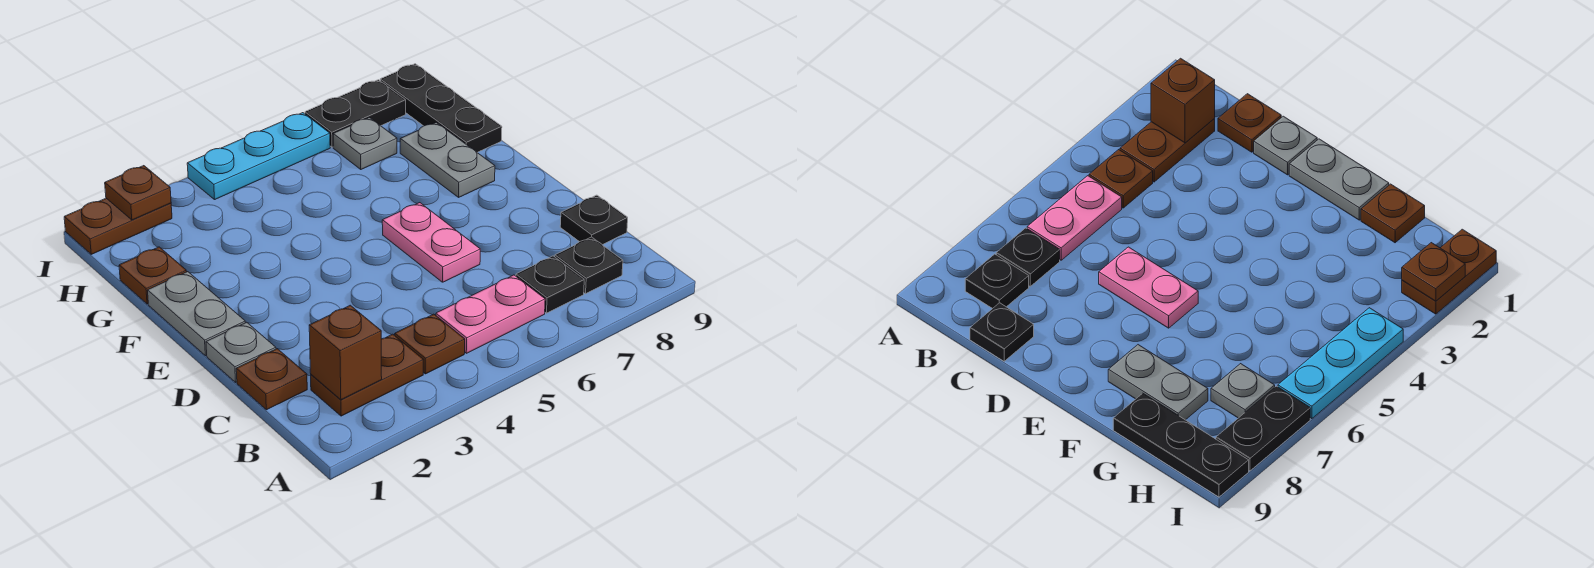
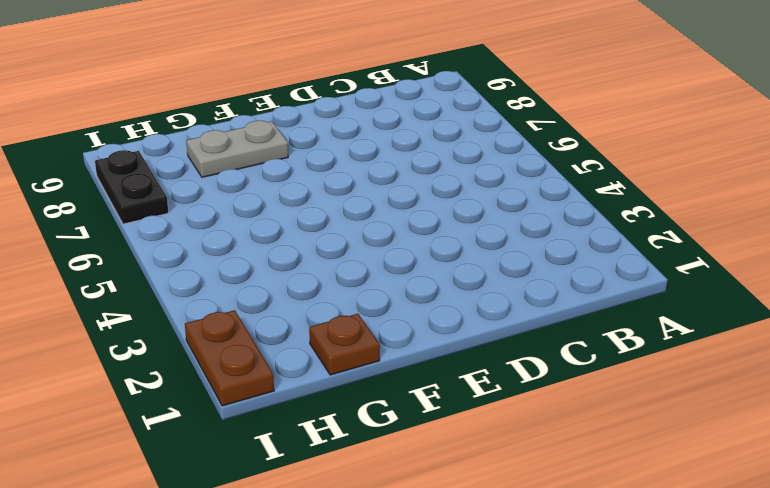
none -> brown 1x2 plate [311,334,423,416]
none -> brown 1x1 plate [395,314,465,374]
none -> pink 1x2 plate [436,275,545,353]

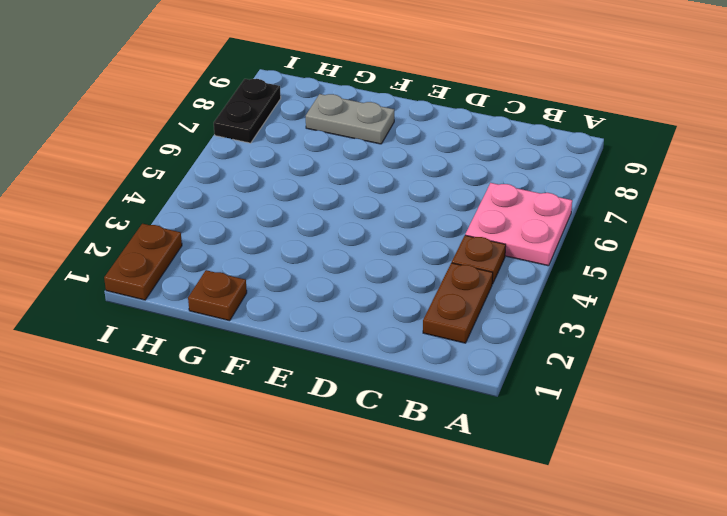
pink 2x2 plate [465,183,572,266] -> pink 1x2 plate [436,275,545,353]
none -> black 1x1 plate [516,256,584,313]
none -> black 1x1 plate [555,237,623,294]
none -> brown 1x1 plate [236,349,307,410]

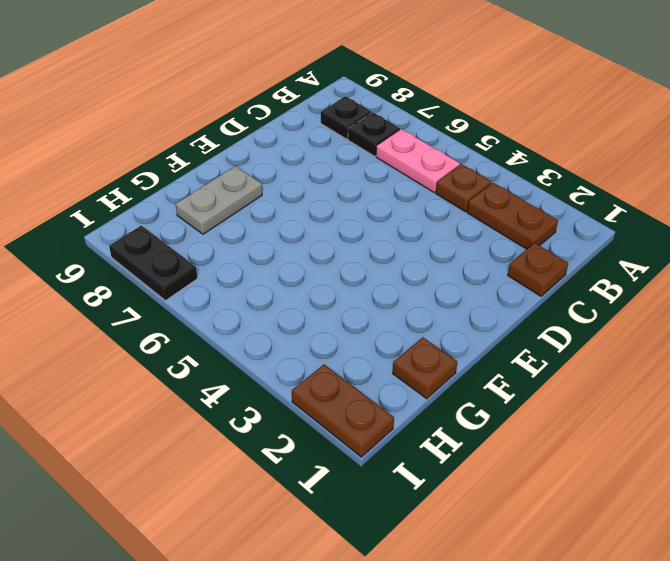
none -> black 1x1 plate [560,195,628,245]
none -> grey 1x1 plate [206,322,276,382]
none -> pink 1x2 plate [382,203,480,282]

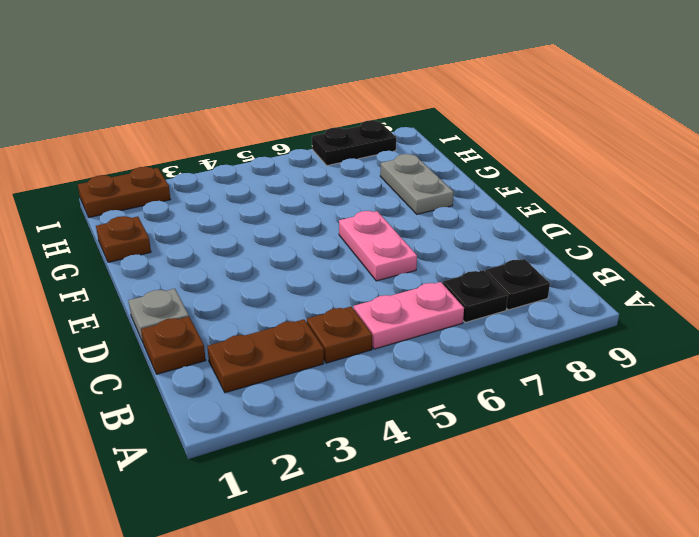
none -> black 1x1 plate [560,195,628,245]
none -> grey 1x2 plate [148,272,245,356]
none -> black 1x3 plate [380,64,502,153]

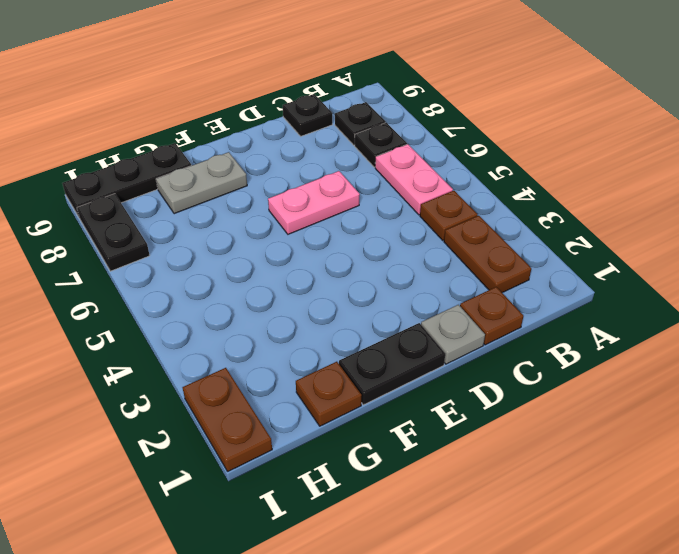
black 1x2 plate [339,323,445,405] -> grey 1x2 plate [148,272,245,356]
none -> grey 1x1 plate [333,118,397,169]
none -> cyan 1x3 plate [187,113,330,199]
none -> brown 1x1 brick [309,305,382,400]

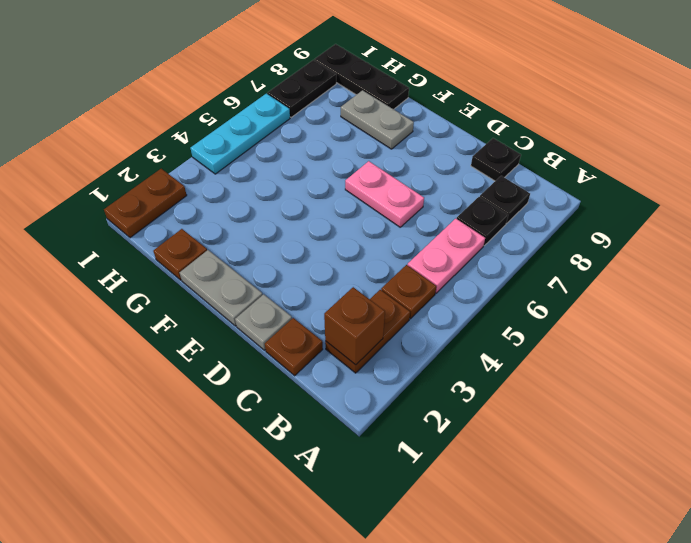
none -> grey 1x1 plate [333,118,397,169]
none -> brown 1x1 plate [105,166,171,220]

